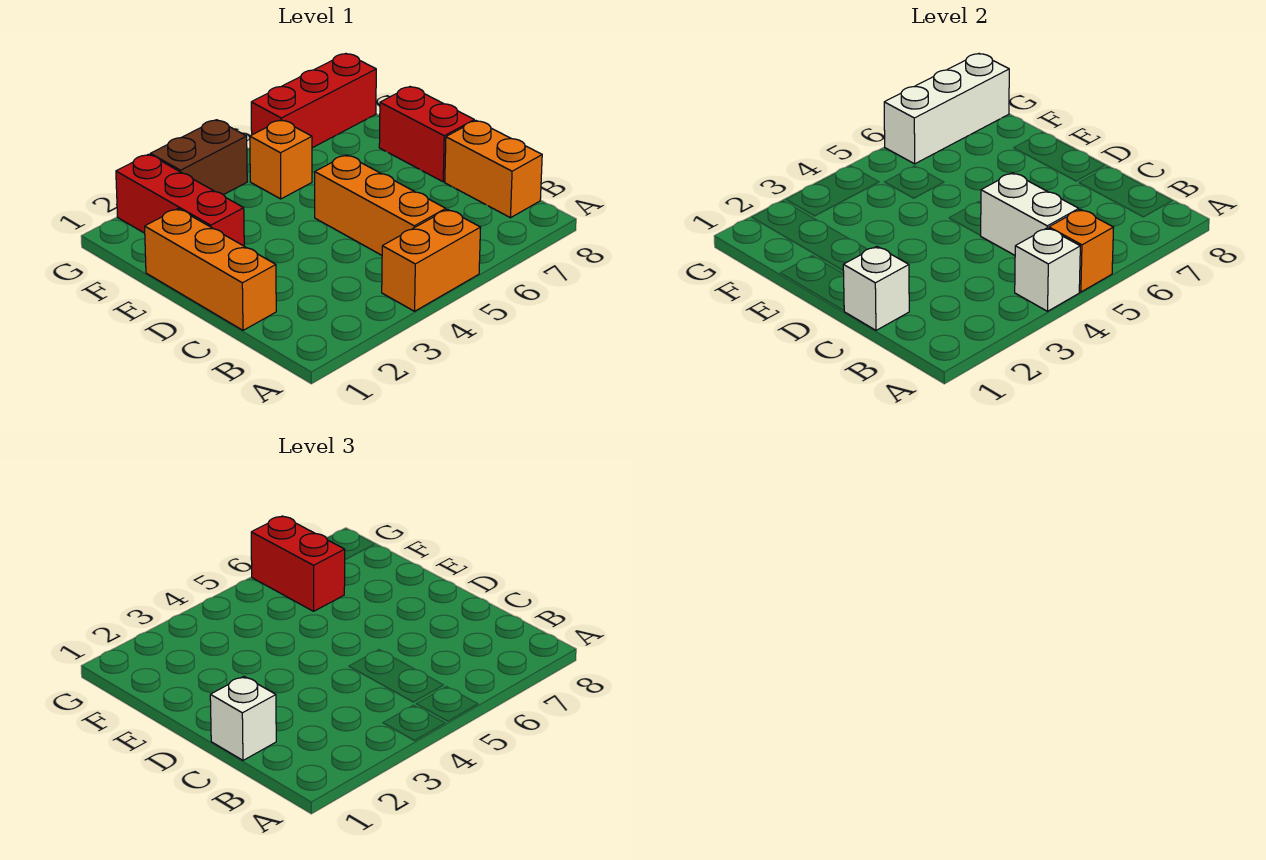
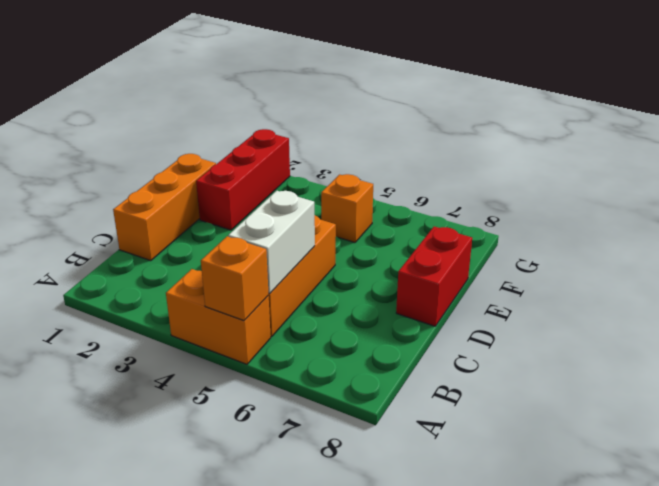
none -> orange 1x2 brick [445,121,542,218]
none -> brown 1x2 brick [150,120,247,195]
none -> red 1x3 brick [251,54,376,148]

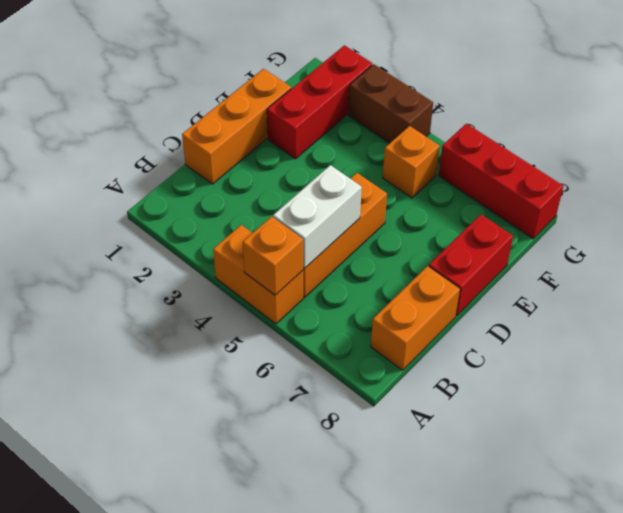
none -> white 1x1 brick [1015,228,1080,311]
none -> white 1x1 brick [843,246,909,330]
none -> white 1x3 brick [884,54,1009,164]

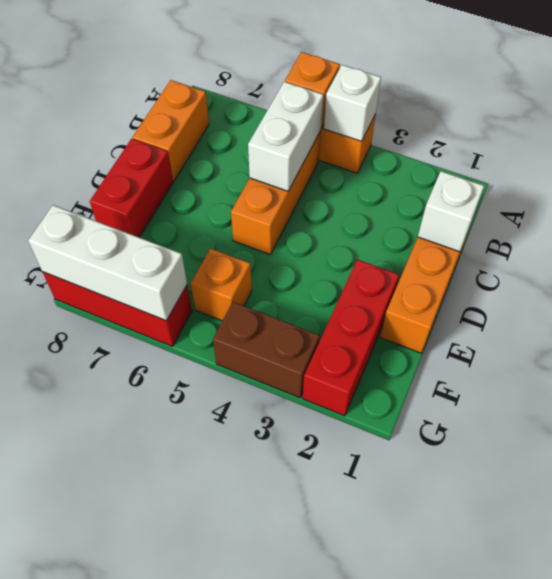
none -> white 1x1 brick [210,676,276,760]
none -> red 1x2 brick [251,516,345,611]

